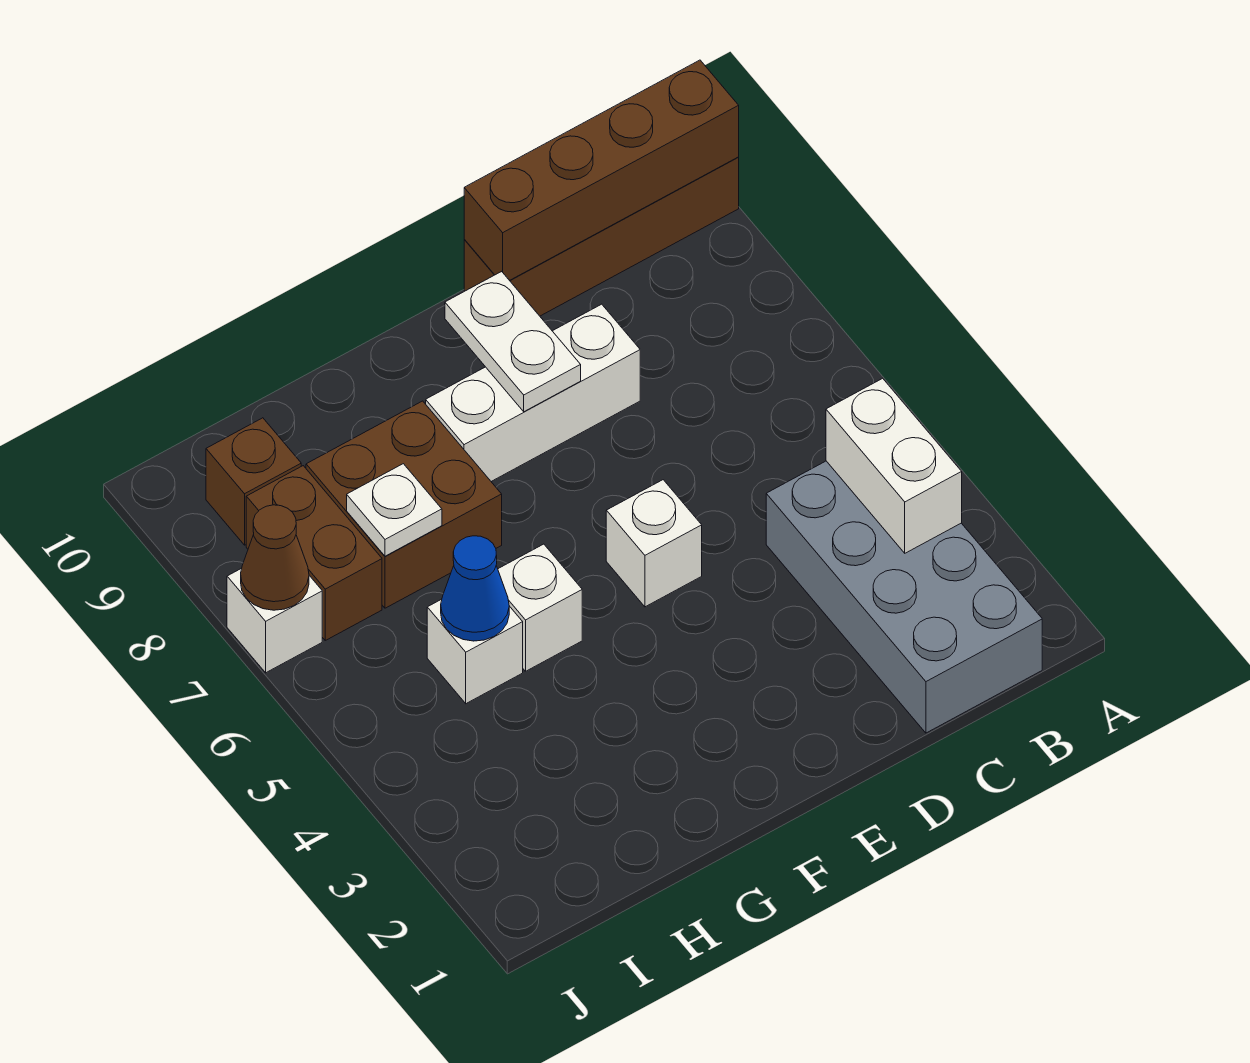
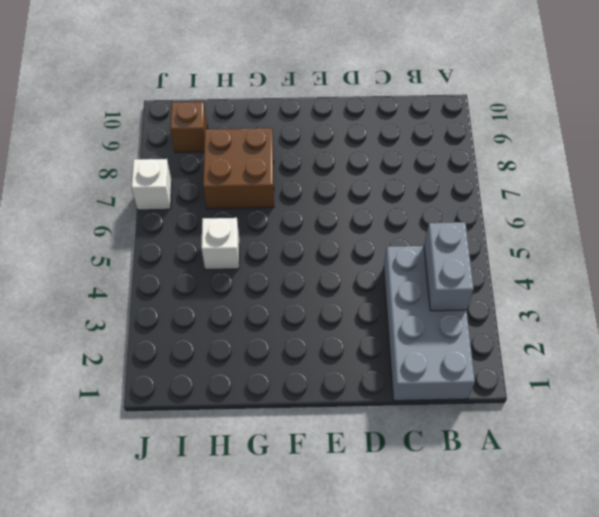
grey 1x2 brick [424,222,474,311] -> white 1x2 brick [826,378,962,553]
none -> brown 1x4 brick [464,157,739,316]
none -> white 1x3 brick [426,304,640,481]
none -> white 1x1 brick [606,480,702,607]

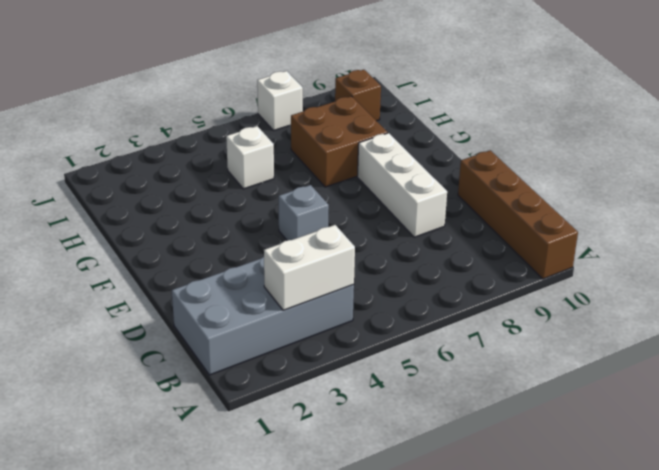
grey 1x1 brick [279,185,329,240] -> white 1x1 brick [606,480,702,607]
none -> white 1x1 brick [498,544,582,671]
none -> brown 1x2 brick [246,466,382,640]
none -> brown 1x4 brick [464,60,739,280]

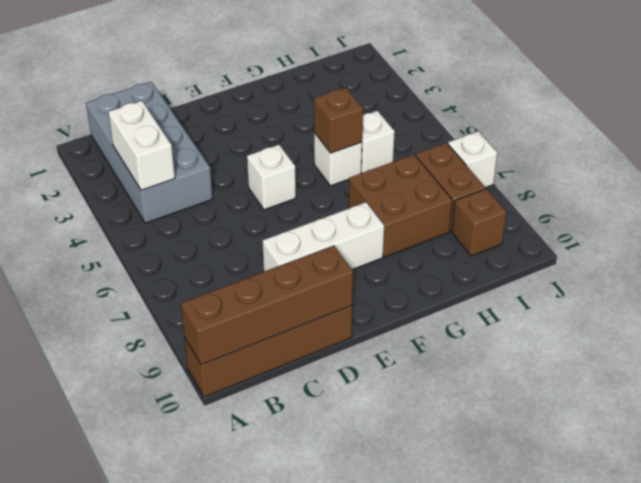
brown 1x1 brick [314,88,363,153] -> none
none -> white 1x2 plate [445,271,581,412]
none -> blue 1x1 cone [441,536,509,641]
none -> white 1x1 plate [347,464,442,556]

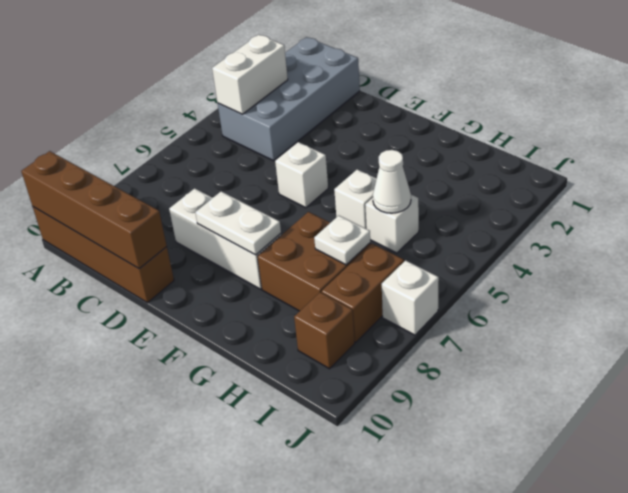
white 1x2 plate [195,191,281,255] -> white 1x2 plate turned to [445,271,581,412]
white 1x1 cone [373,150,411,213] -> blue 1x1 cone [441,536,509,641]
none -> brown 1x1 cone [241,505,309,610]

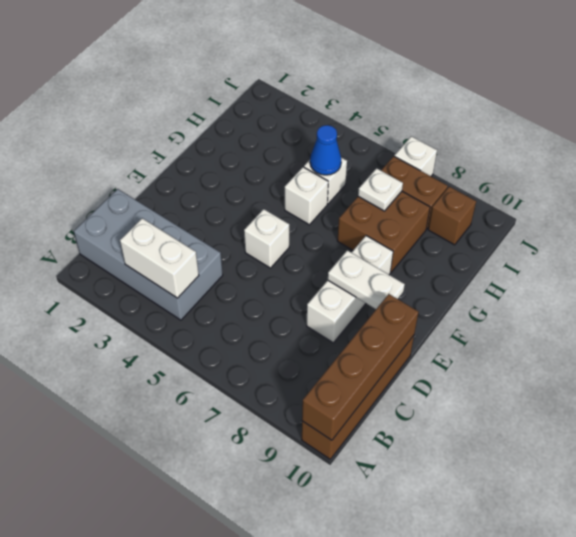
none -> brown 1x1 cone [241,505,309,610]

